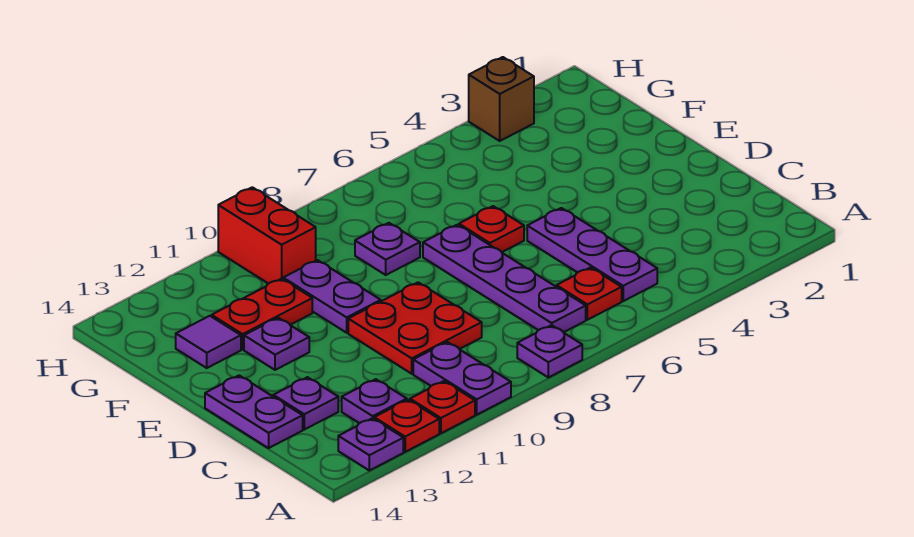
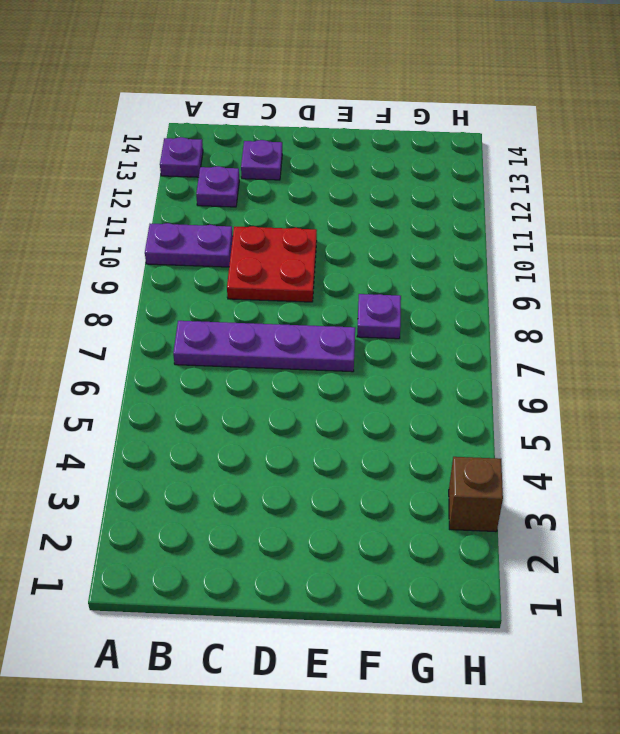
none -> purple 1x1 plate [517,325,582,377]
none -> red 1x1 plate [410,381,475,433]
none -> red 1x1 plate [374,400,439,452]

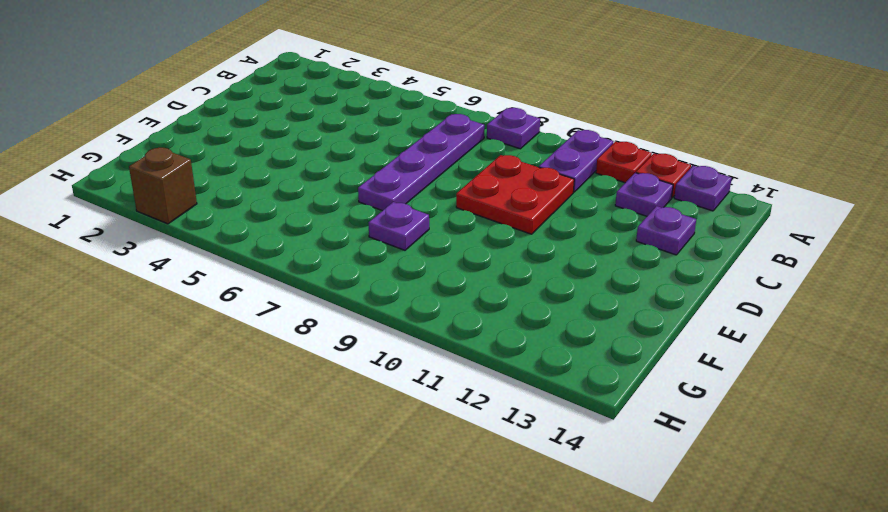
none -> purple 1x3 plate [527,208,657,301]
none -> red 1x1 plate [557,268,622,320]
none -> purple 1x2 plate [205,375,303,448]

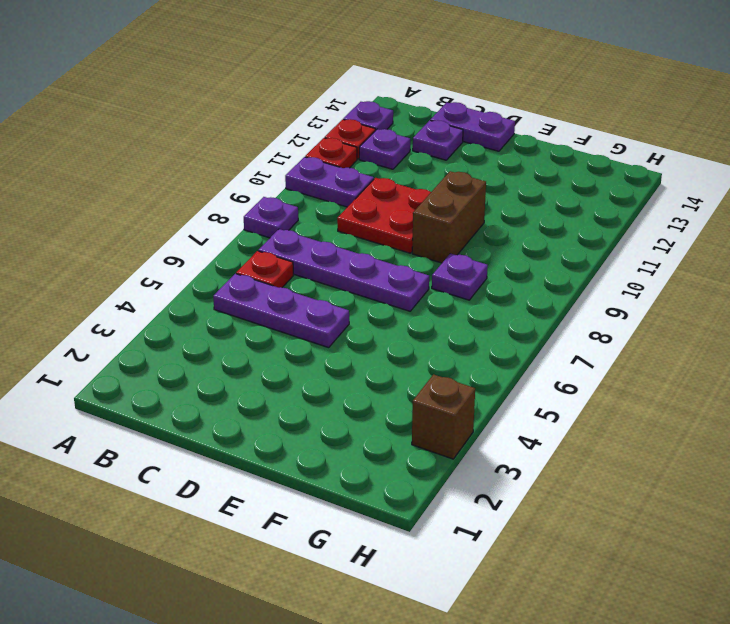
brown 1x2 brick [412,171,486,263] -> purple 1x2 plate [283,260,381,333]
none -> red 1x1 plate [459,206,524,252]
none -> purple 1x1 plate [244,318,309,370]
none -> red 1x2 plate [212,278,312,349]

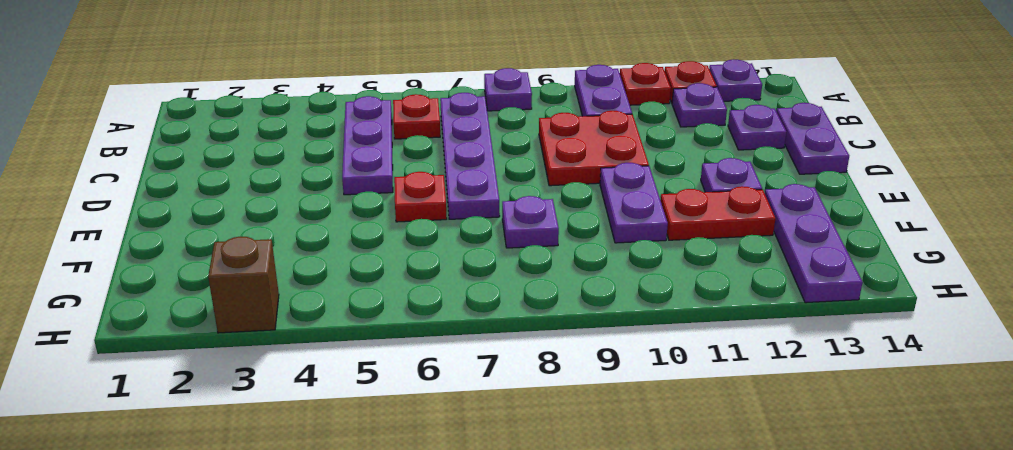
purple 1x3 plate [765,184,863,303] -> purple 1x1 tile [176,316,241,368]
none -> red 1x2 brick [218,187,316,284]

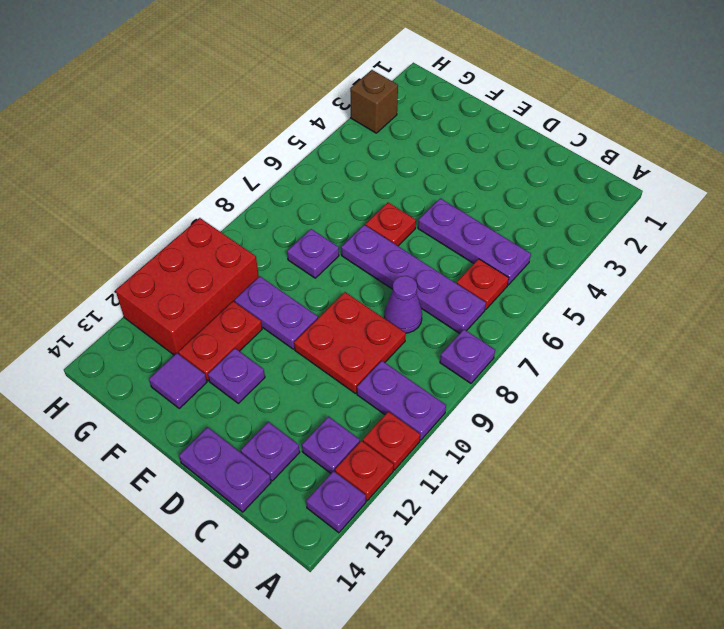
purple 1x1 cone [384,276,422,333] -> none
red 2x3 brick [116,218,259,355] -> red 1x2 brick [218,187,316,284]

